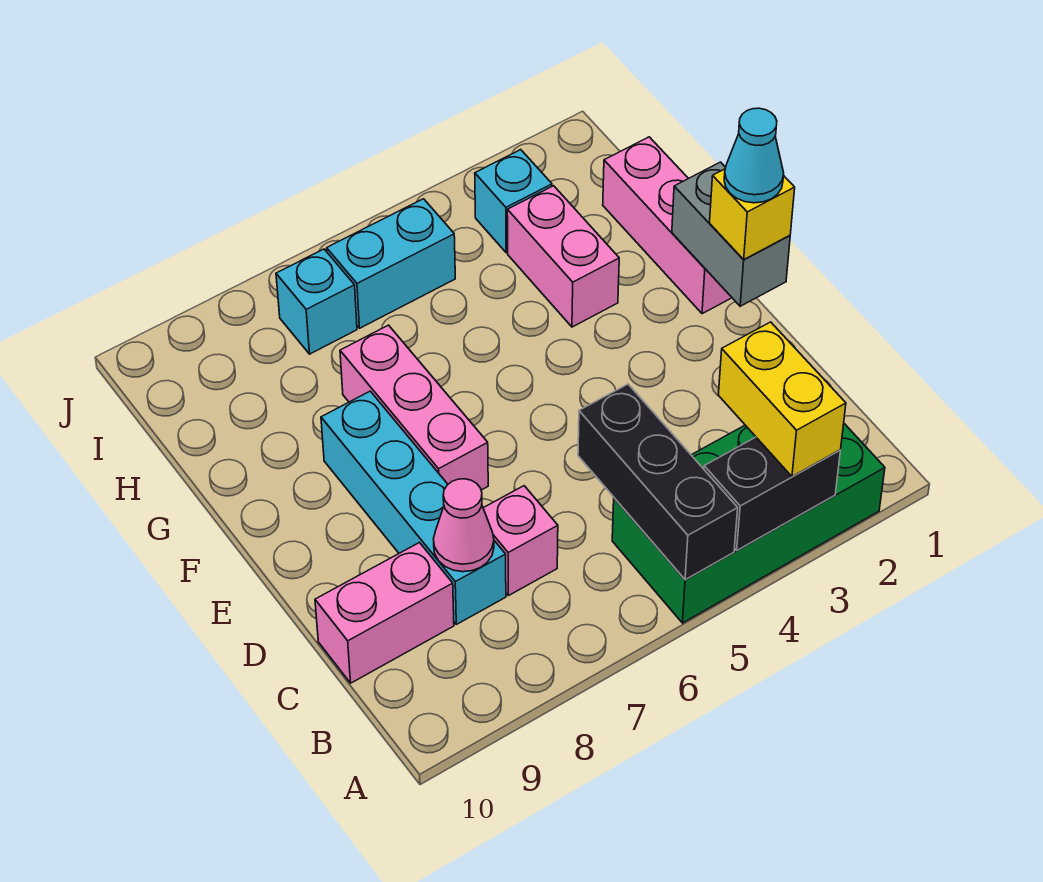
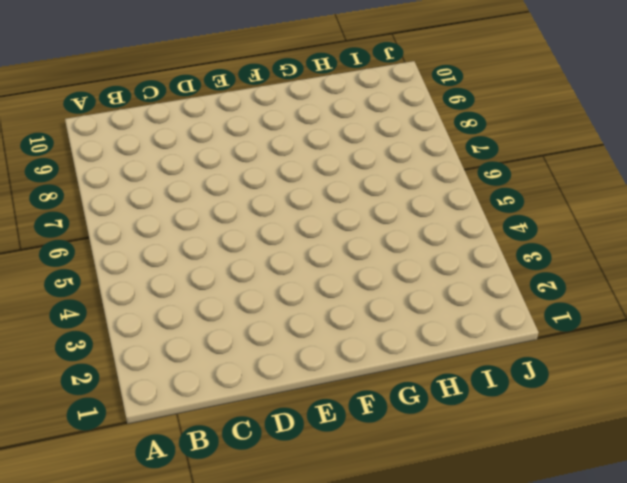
none -> green 2x4 brick [612,424,885,623]
none -> pink 1x1 brick [483,486,558,596]
none -> cyan 1x4 brick [321,391,506,624]

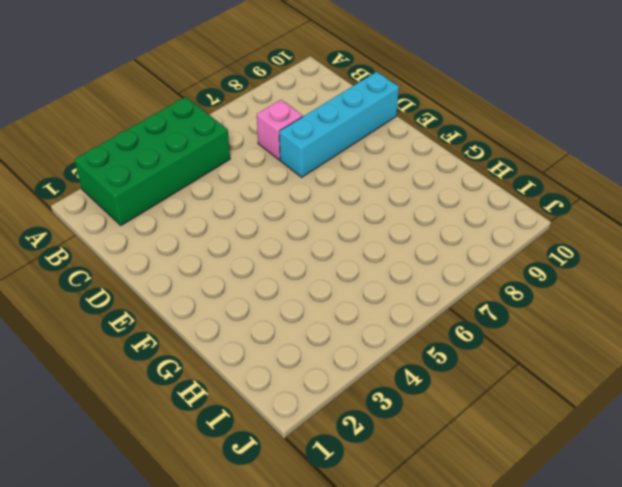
cyan 1x4 brick [279,72,399,177] -> cyan 1x4 brick turned to [321,391,506,624]
none -> pink 1x2 brick [315,543,454,683]
none -> pink 1x3 brick [340,325,488,490]
none -> pink 1x3 brick [603,137,732,314]

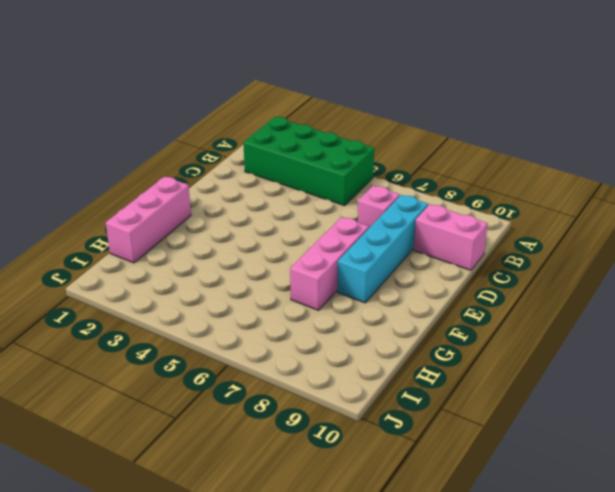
none -> pink 1x2 brick [507,186,619,327]
none -> cyan 1x1 brick [475,150,552,253]
none -> cyan 1x2 brick [327,199,455,328]

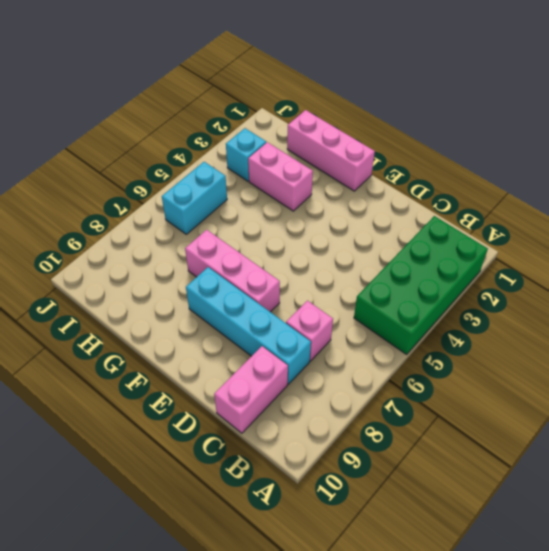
none -> cyan 1x1 brick [276,249,357,354]
none -> black 1x2 brick [704,437,840,550]
none -> black 1x3 brick [578,384,738,580]

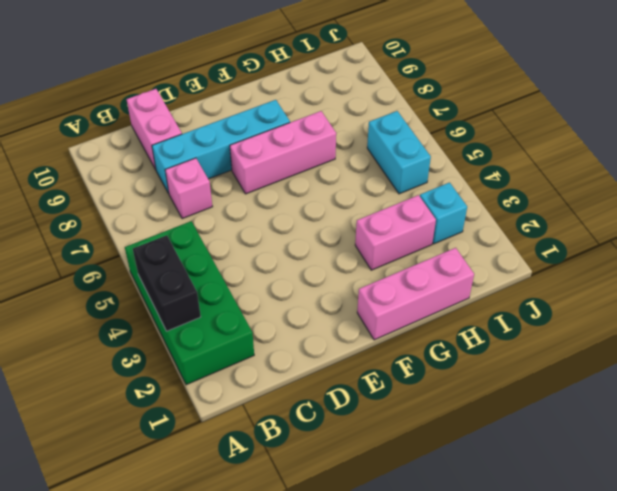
none -> cyan 1x1 brick [276,249,357,354]
none -> black 1x3 brick [578,384,738,580]
none -> pink 1x1 cone [434,479,494,572]

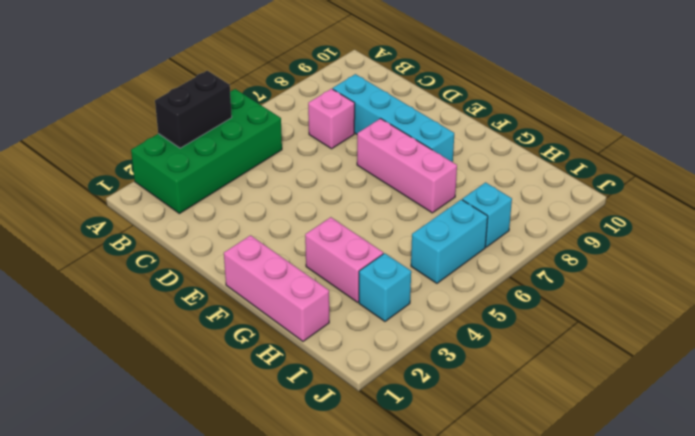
none -> pink 1x2 brick [315,543,454,683]
none -> black 1x3 brick [578,384,738,580]
none -> pink 1x1 cone [434,479,494,572]

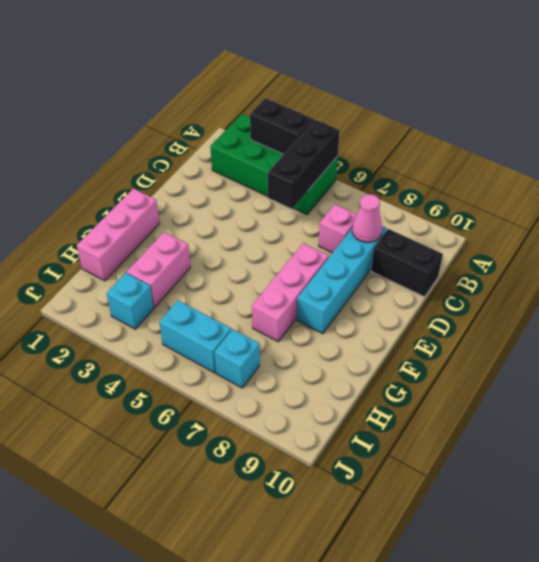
black 1x2 brick [371,229,443,297] -> pink 1x2 brick [315,543,454,683]
none -> grey 1x2 brick [672,162,790,306]
none -> yellow 1x2 brick [718,322,846,476]
none -> yellow 1x1 brick [710,169,795,260]

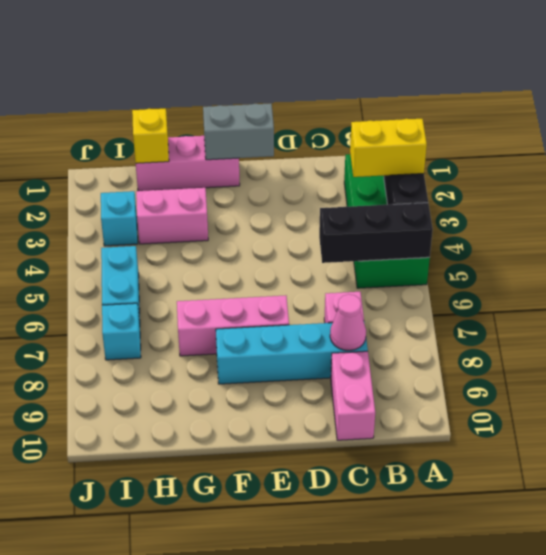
yellow 1x1 brick [132,109,169,163] -> yellow 1x1 brick moved to [710,169,795,260]
none -> cyan 1x1 cone [724,108,784,203]

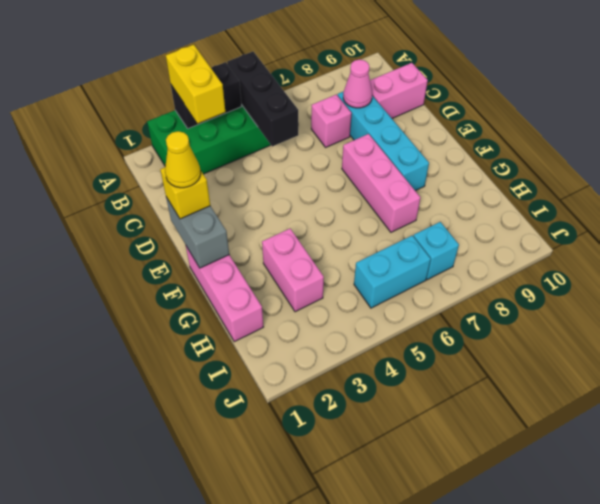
yellow 1x1 cone [165,131,201,188] -> cyan 1x1 cone [724,108,784,203]
none -> cyan 1x1 brick [475,150,552,253]

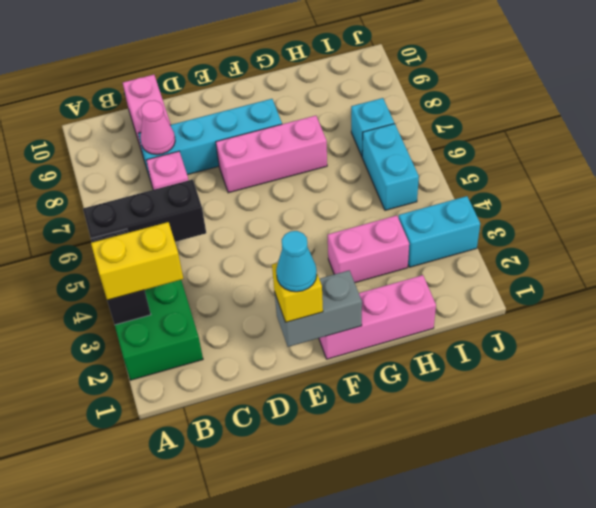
cyan 1x2 brick [399,196,480,267] -> cyan 1x1 brick [475,150,552,253]

